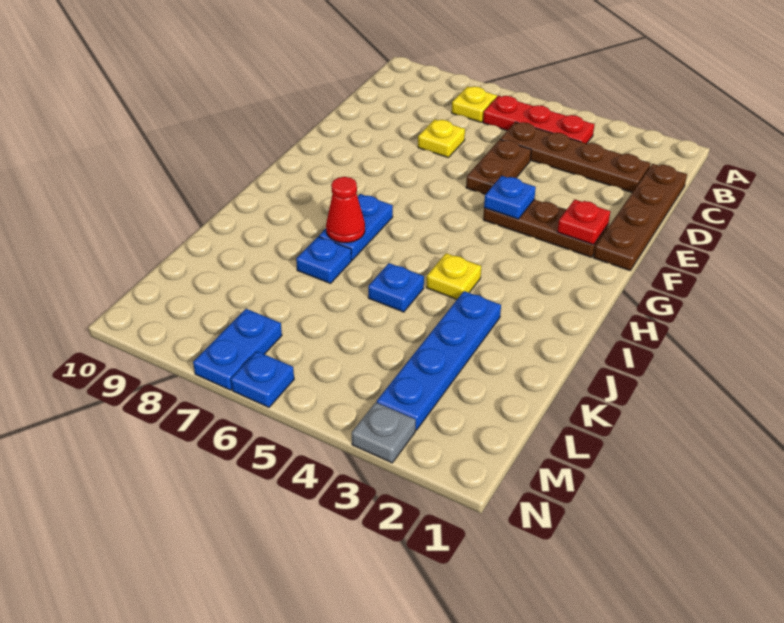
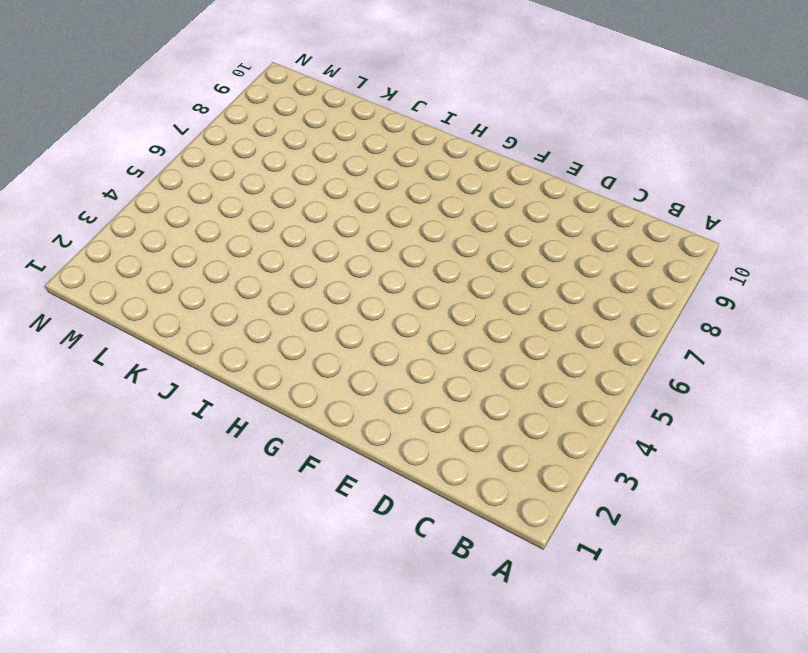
none -> red 1x3 plate [483,96,595,144]
none -> yellow 1x1 plate [452,86,497,122]
none -> brown 1x4 plate [594,164,687,270]

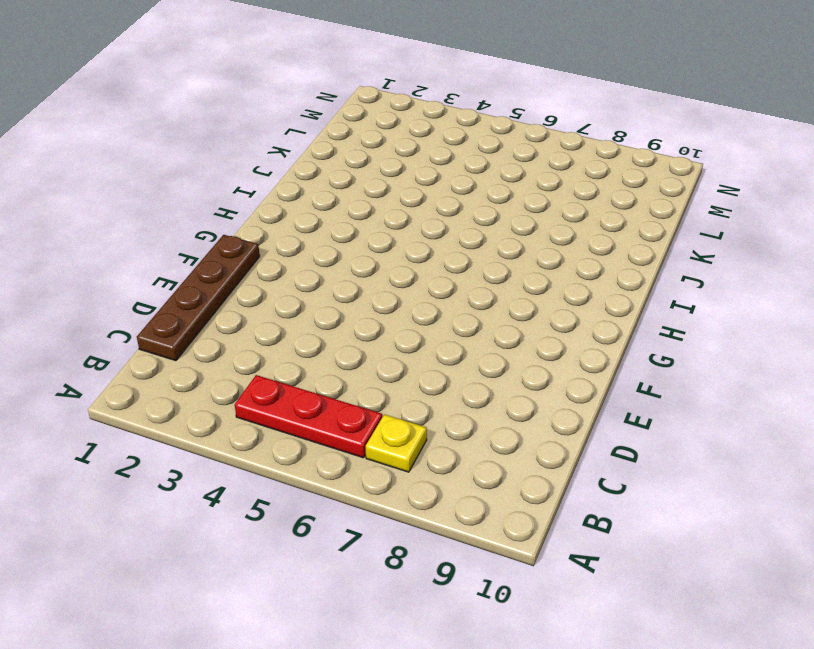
none -> brown 1x4 plate [500,122,651,192]
none -> brown 1x2 plate [466,139,531,194]
none -> yellow 1x1 plate [418,119,465,158]

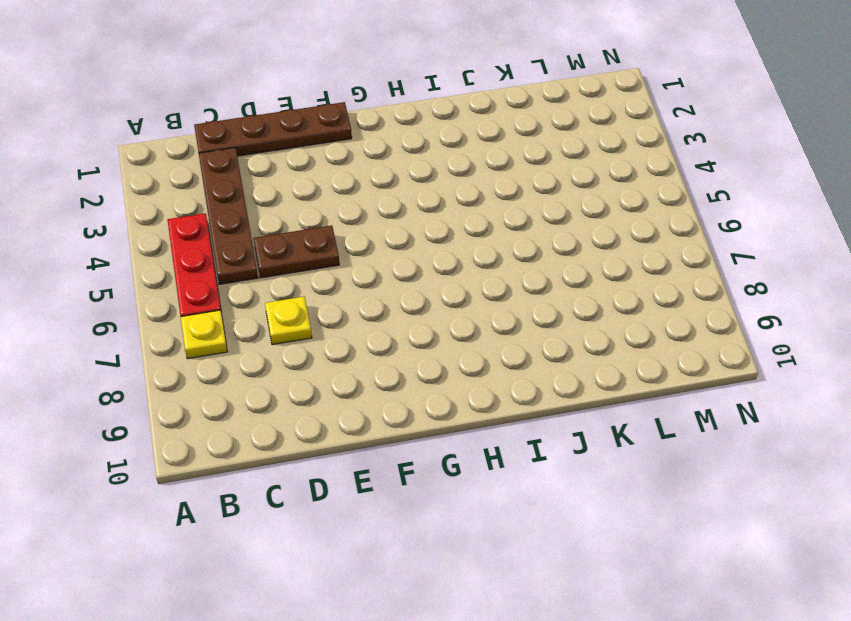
none -> brown 1x3 plate [483,200,608,257]
none -> blue 1x2 plate [319,194,393,260]
none -> yellow 1x1 plate [426,253,481,299]

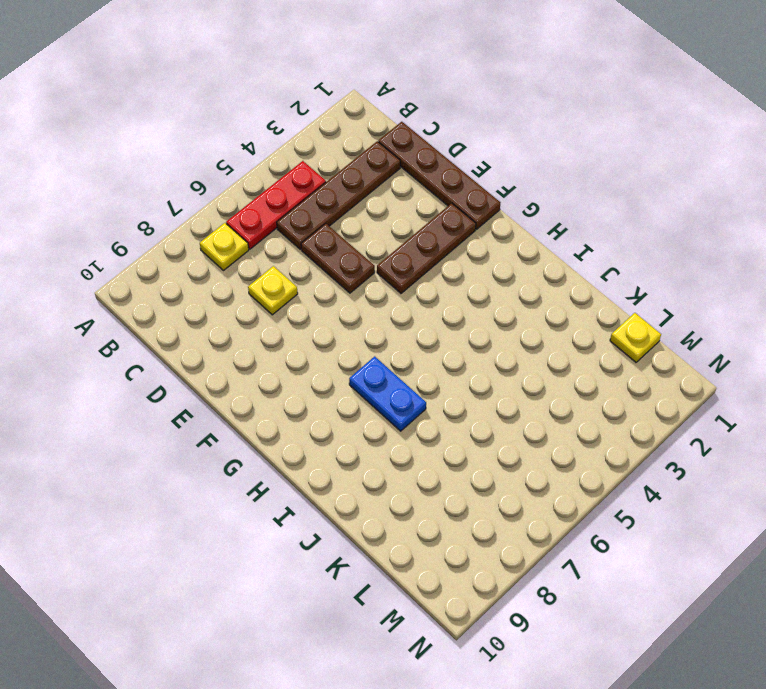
yellow 1x1 plate [610,313,661,362] -> yellow 1x1 plate moved to [426,253,481,299]
none -> blue 1x4 plate [377,291,501,430]
none -> blue 1x1 plate [368,263,424,312]
none -> blue 1x1 plate [296,237,352,283]

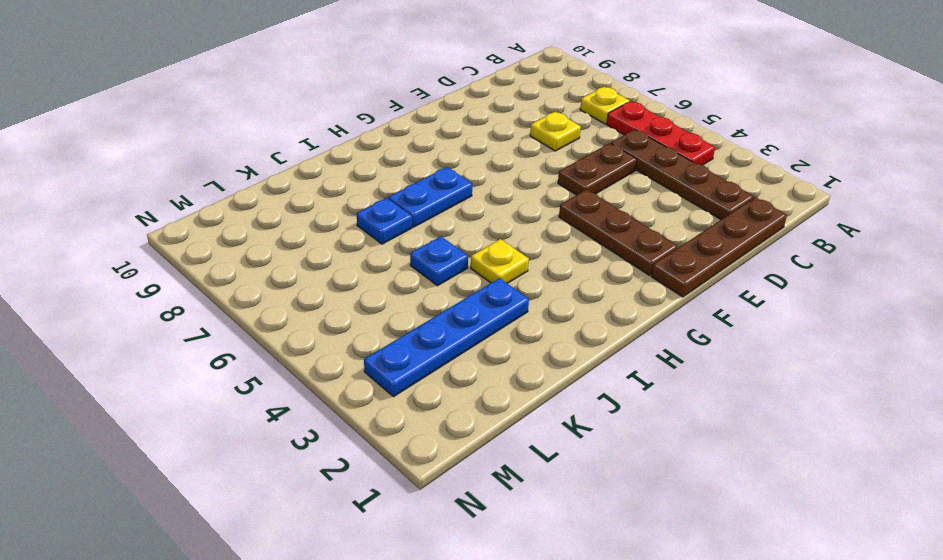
none -> blue 1x2 plate [193,309,282,390]
none -> grey 1x1 plate [352,402,416,463]
none -> blue 1x1 plate [231,351,294,407]

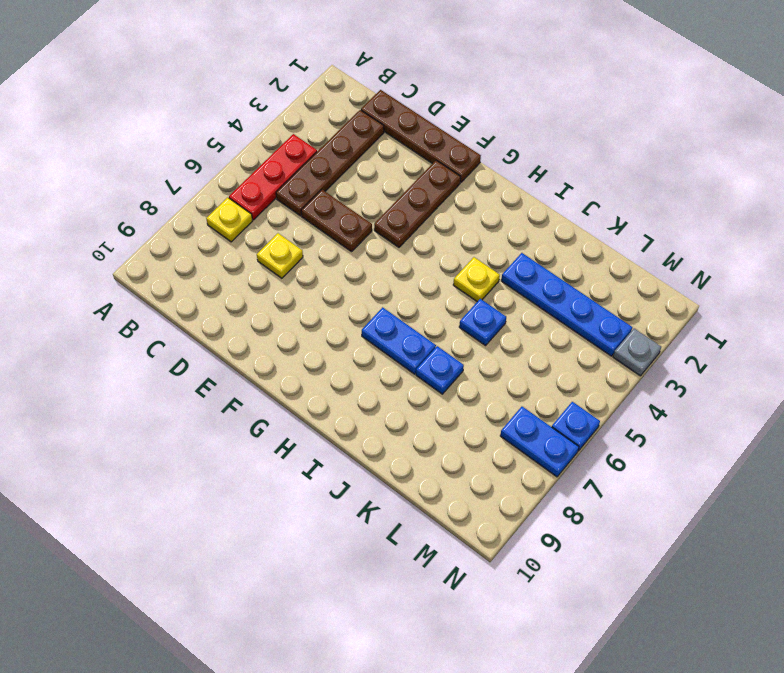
none -> red 1x1 plate [557,199,610,245]
none -> blue 1x1 plate [484,176,536,219]
none -> red 1x1 cone [326,177,365,243]

